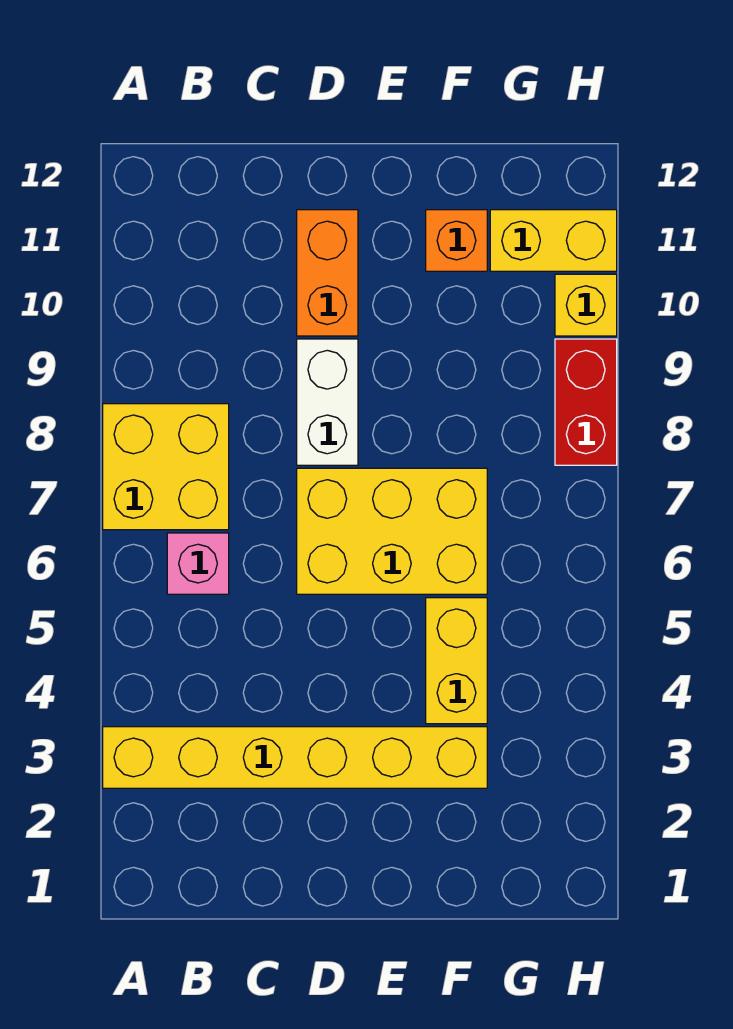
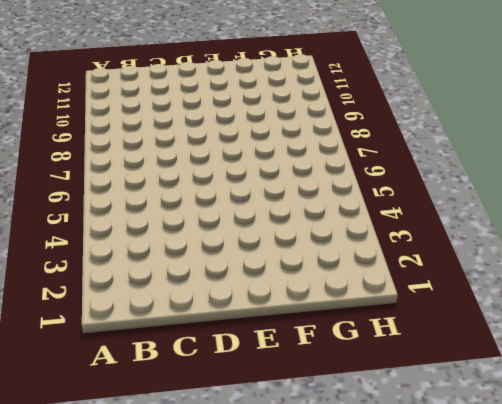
none -> yellow 1x6 brick [103,727,487,788]
none -> yellow 2x2 brick [103,404,229,530]

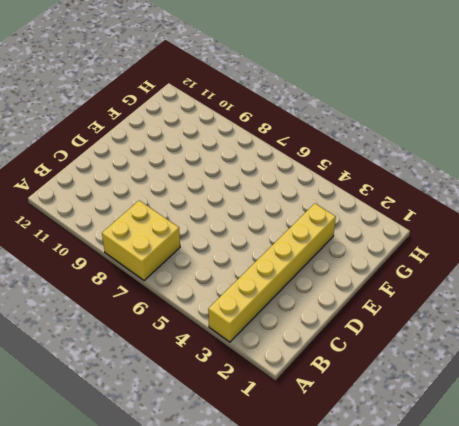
none -> pink 1x1 brick [167,533,229,594]
none -> yellow 2x3 brick [297,468,487,594]

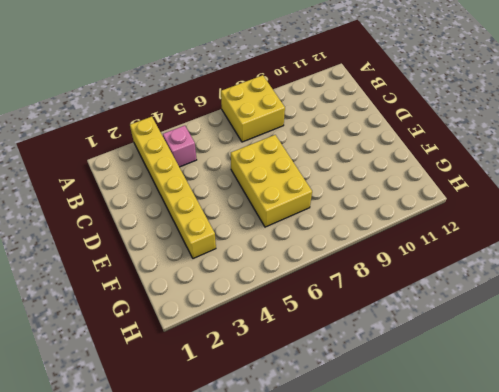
pink 1x1 brick [163,126,197,167] -> pink 1x1 brick moved to [167,533,229,594]
none -> white 1x2 brick [297,339,358,465]
none -> orange 1x2 brick [297,210,358,336]

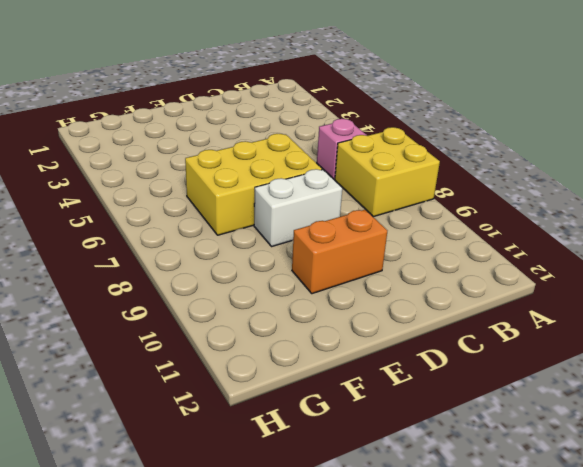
white 1x2 brick [254,169,342,247] -> white 1x2 brick turned to [297,339,358,465]
orange 1x2 brick [292,210,387,294] -> orange 1x2 brick turned to [297,210,358,336]
none -> yellow 1x6 brick [103,727,487,788]
none -> yellow 1x2 brick [426,598,487,724]

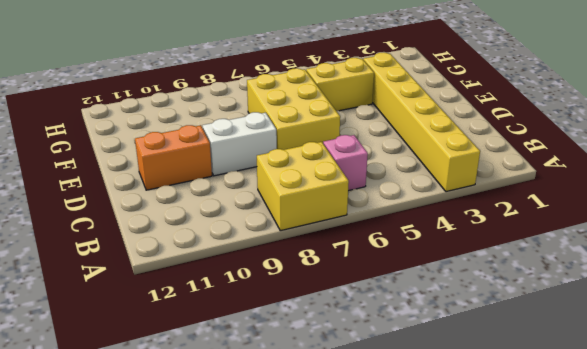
none -> orange 1x1 brick [426,210,487,271]
none -> yellow 1x2 brick [490,210,617,271]

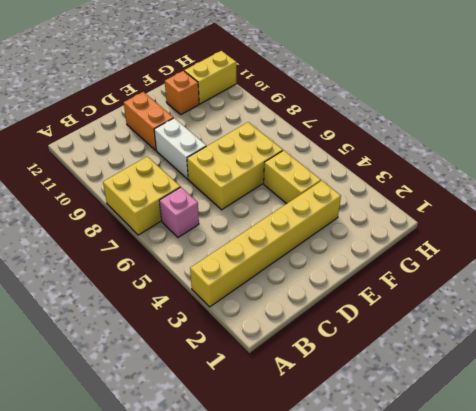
none -> red 1x2 brick [555,339,617,465]
none -> yellow 1x1 brick [555,274,617,336]

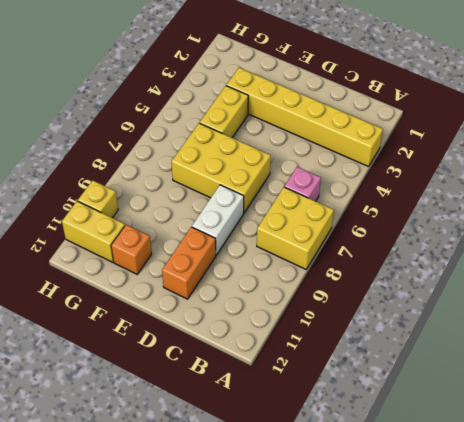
none -> red 1x2 brick [555,339,617,465]

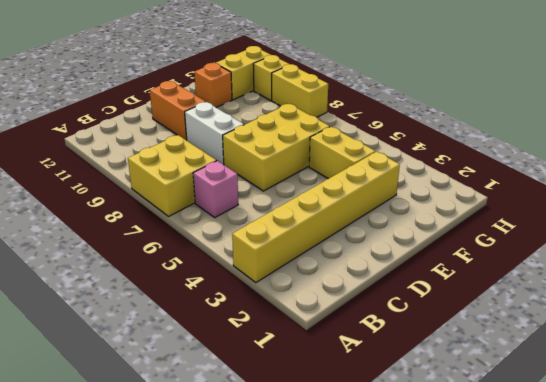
yellow 1x2 brick [272,64,328,117] -> red 1x2 brick [555,339,617,465]

